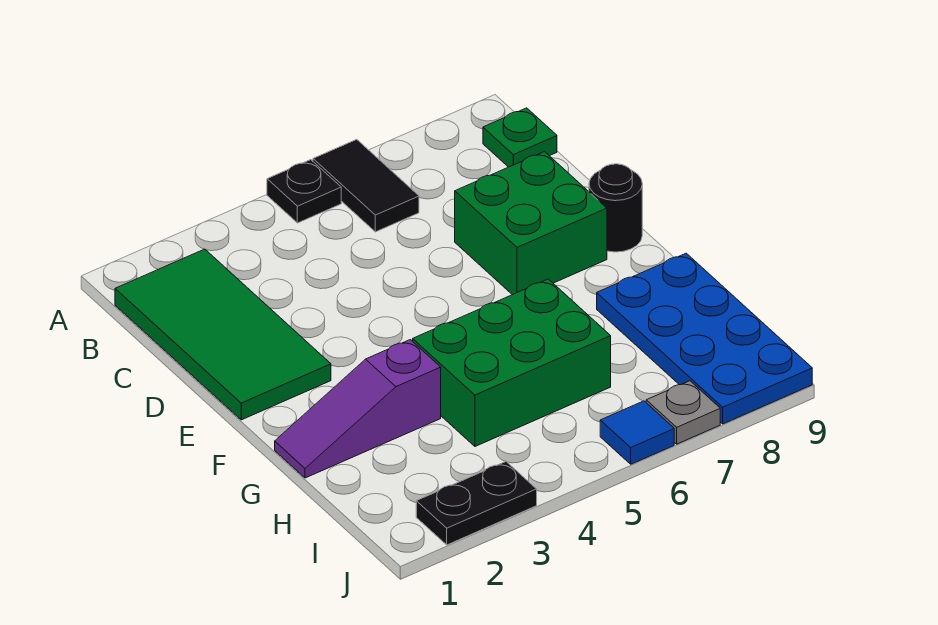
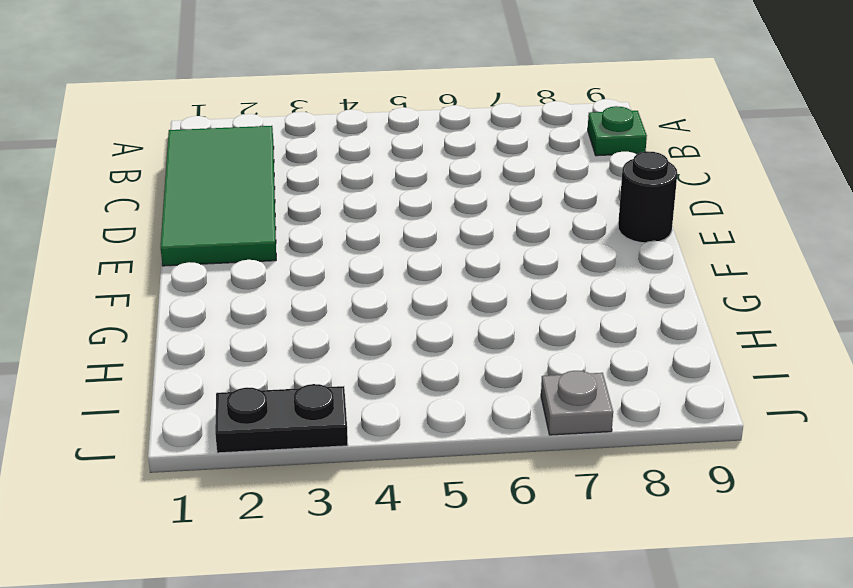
none -> black 1x1 plate [267,160,341,223]
none -> black 1x2 tile [313,139,419,232]
none -> green 2x2 brick [455,152,607,295]

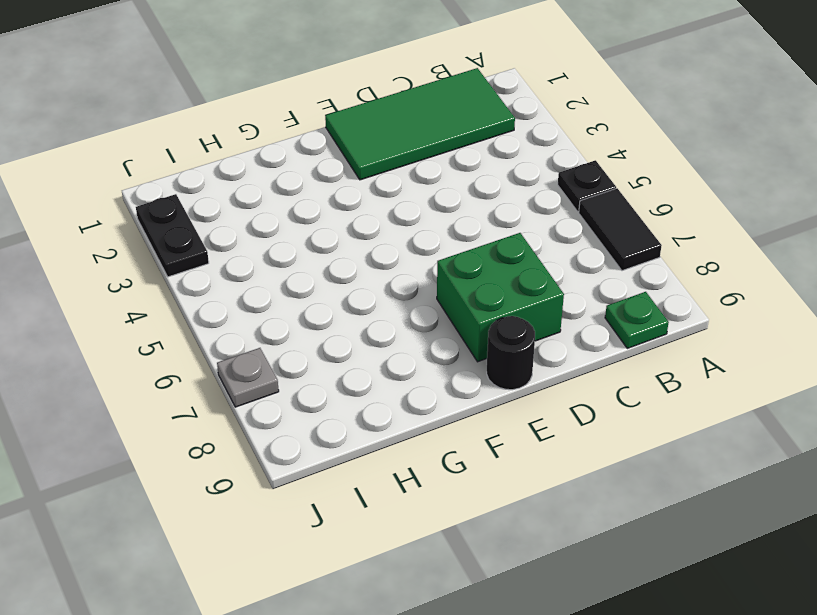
black 1x2 tile [579,188,662,271] -> black 1x2 tile turned to [313,139,419,232]
none -> purple 1x3 slope [275,340,441,478]
none -> green 2x3 brick [413,279,611,446]
none -> blue 2x4 plate [597,253,812,424]

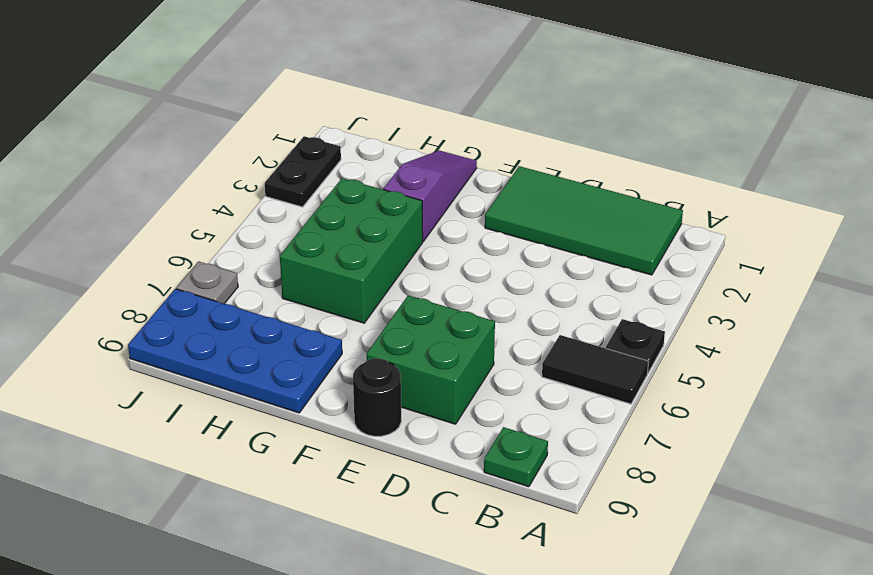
none -> blue 1x1 tile [600,401,674,464]

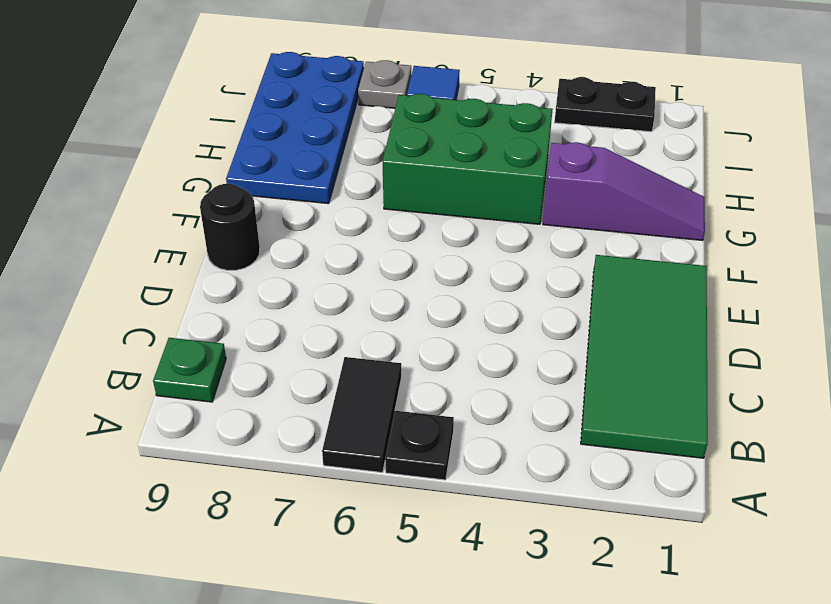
none -> green 2x2 brick [455,152,607,295]

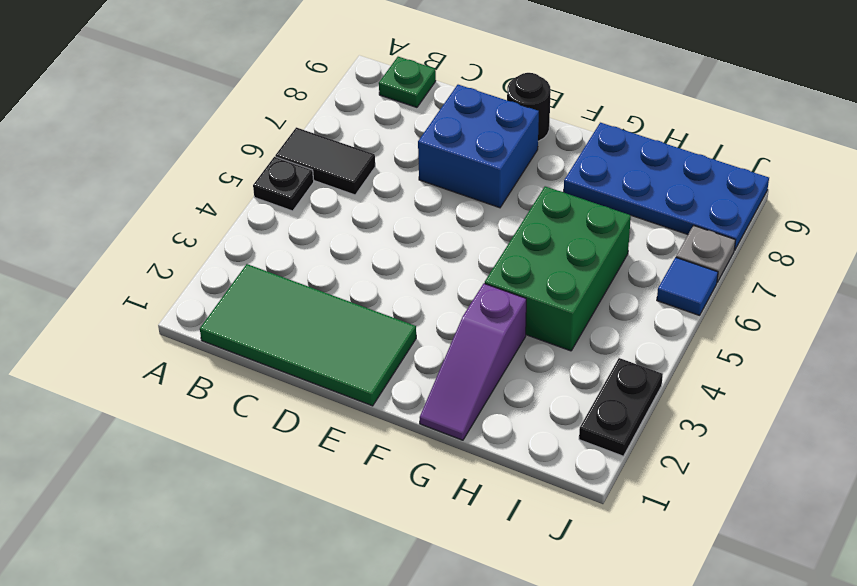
blue 2x2 brick [418,85,539,208] -> green 2x2 brick [455,152,607,295]

